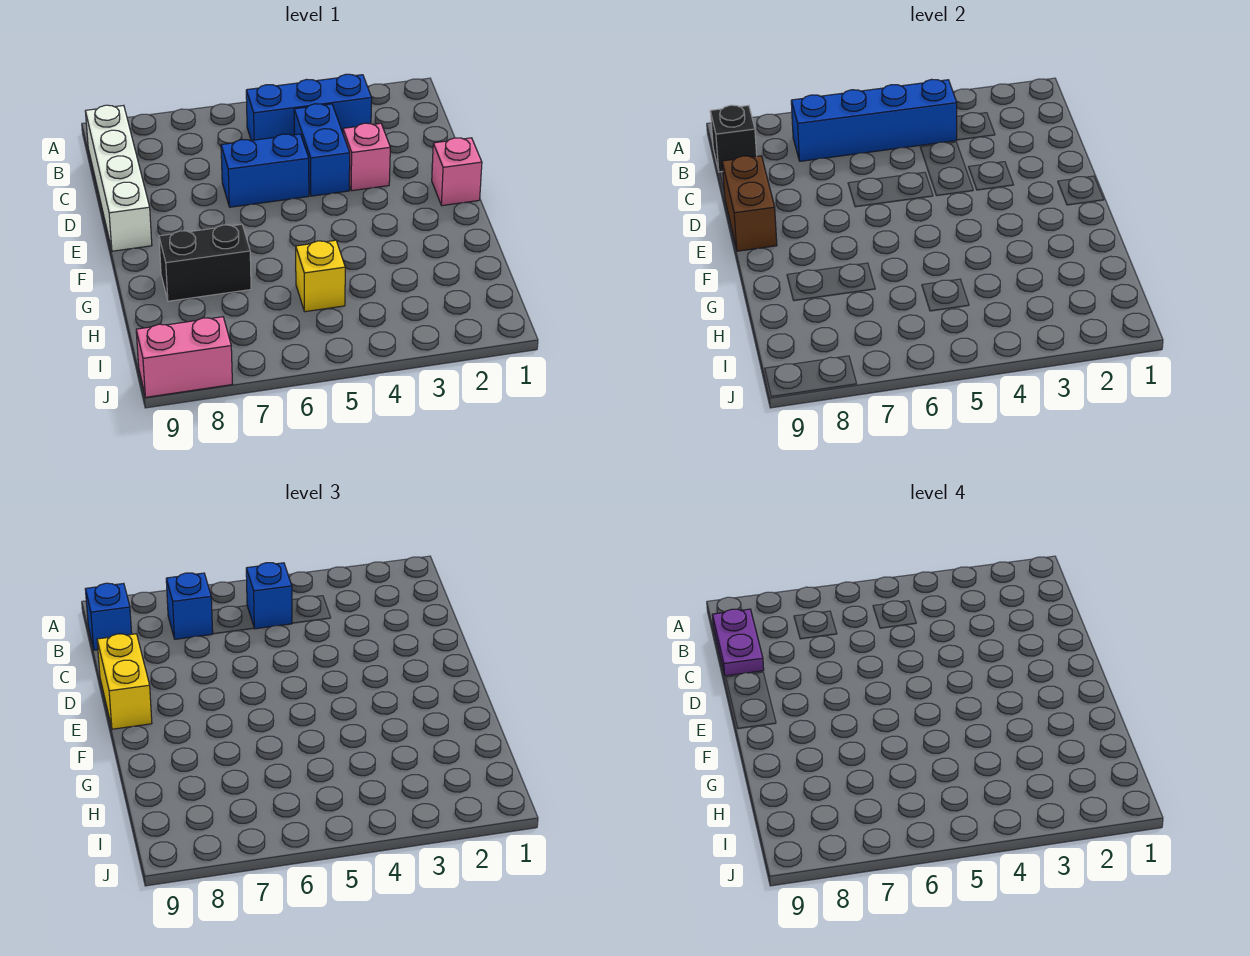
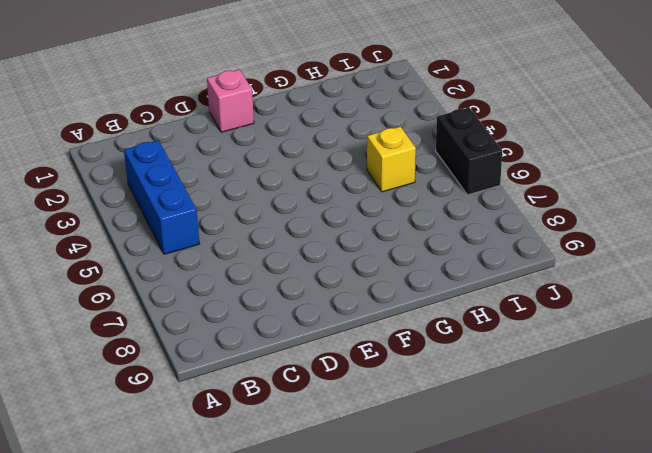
black 1x2 brick [436,108,502,195] -> black 1x2 brick moved to [159,224,251,301]
none -> white 1x4 brick [85,105,152,251]
none -> blue 1x2 brick [294,104,350,196]
none -> pink 1x1 brick [343,123,390,191]

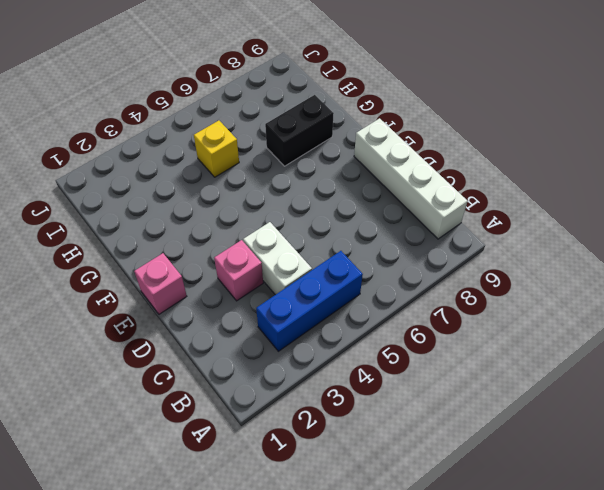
white 1x2 brick [243,222,312,295] -> blue 1x2 brick [294,104,350,196]
none -> blue 1x2 brick [221,134,309,207]
none -> pink 1x2 brick [136,317,232,397]
none -> blue 1x4 brick [791,79,957,161]

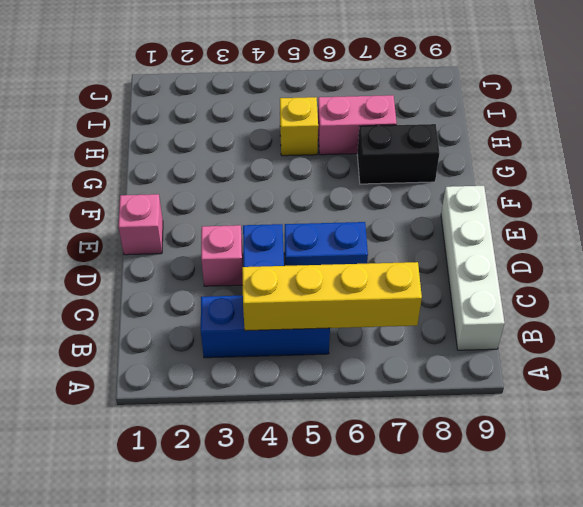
yellow 1x4 brick [242,262,422,331] -> blue 1x4 brick [791,79,957,161]
pink 1x2 brick [318,95,397,155] -> pink 1x2 brick moved to [136,317,232,397]
none -> black 1x1 brick [710,105,757,172]
none -> brown 1x2 brick [722,156,777,251]
none -> blue 1x1 brick [246,563,292,629]

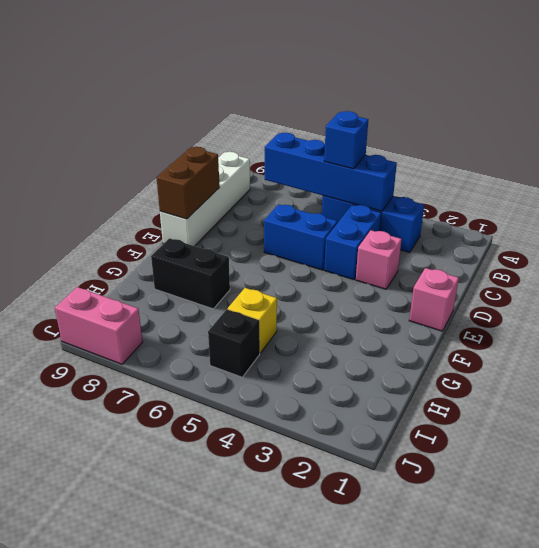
black 1x1 brick [208,309,260,377] -> black 1x1 brick moved to [710,105,757,172]
none -> blue 1x1 brick [166,573,213,639]
none -> blue 1x1 brick [85,583,132,650]
none -> yellow 1x2 brick [97,634,152,729]

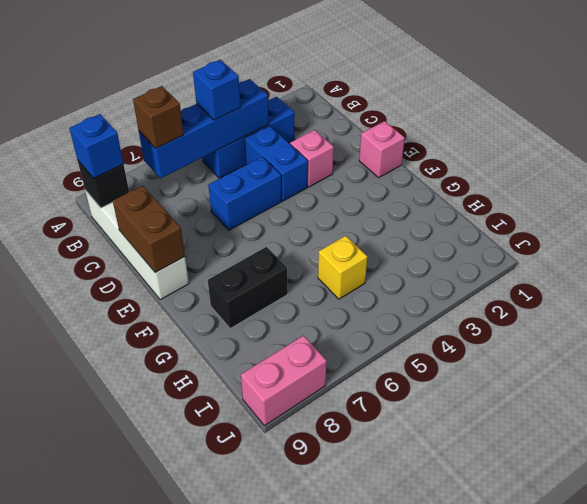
brown 1x1 brick [133,86,184,148] -> blue 1x1 brick [166,573,213,639]
none -> yellow 1x2 brick [97,634,152,729]
none -> purple 1x2 plate [712,609,764,676]

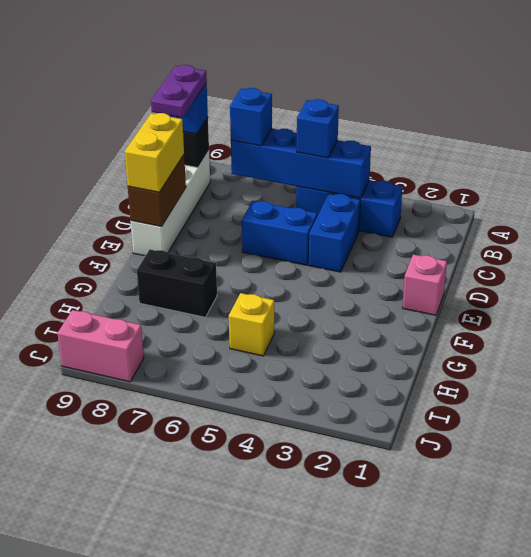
none -> pink 1x1 brick [343,123,390,191]

